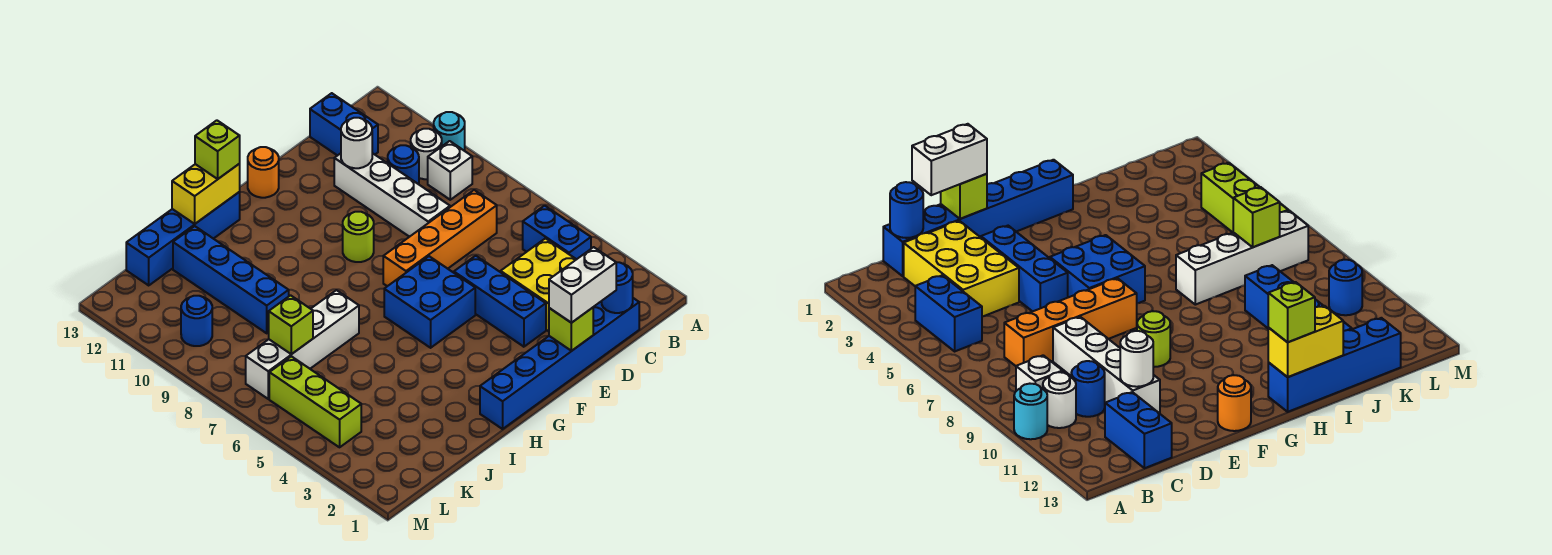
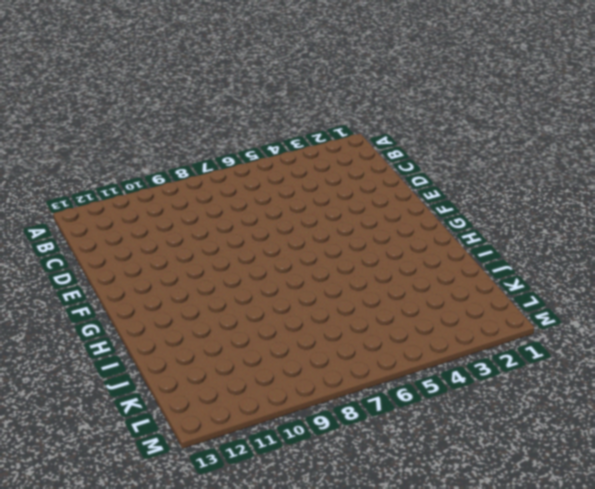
none -> cyan 1x1 round brick [434,112,465,151]
none -> blue 1x2 brick [523,206,591,259]
none -> white 1x1 brick [428,141,472,200]

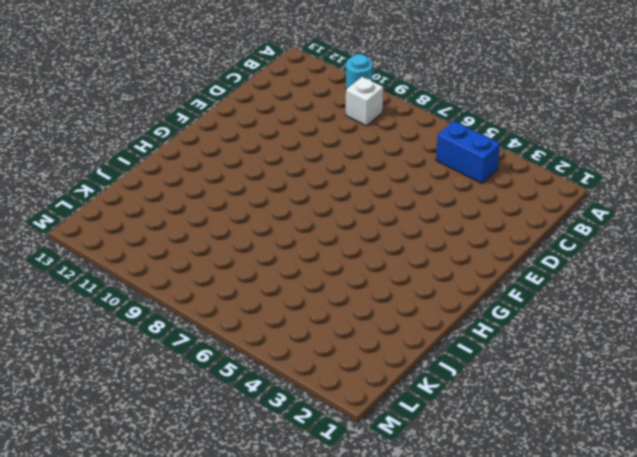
none -> white 1x1 round brick [411,129,442,179]
none -> blue 1x6 brick [480,298,639,429]
none -> yellow 2x3 brick [501,238,576,331]

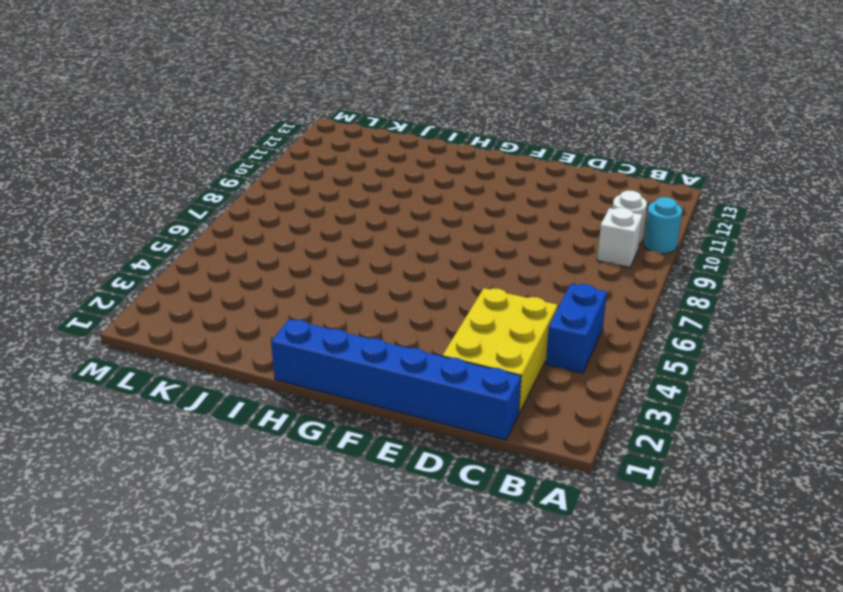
none -> orange 1x4 brick [383,190,497,286]
none -> blue 1x1 round brick [388,145,419,184]
none -> blue 1x2 brick [310,93,378,156]

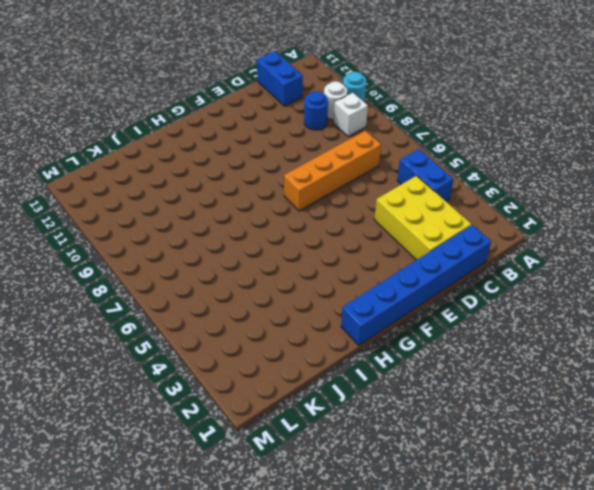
none -> white 1x4 brick [334,153,450,237]
none -> blue 1x3 brick [454,256,546,347]
none -> blue 2x2 brick [384,256,475,348]

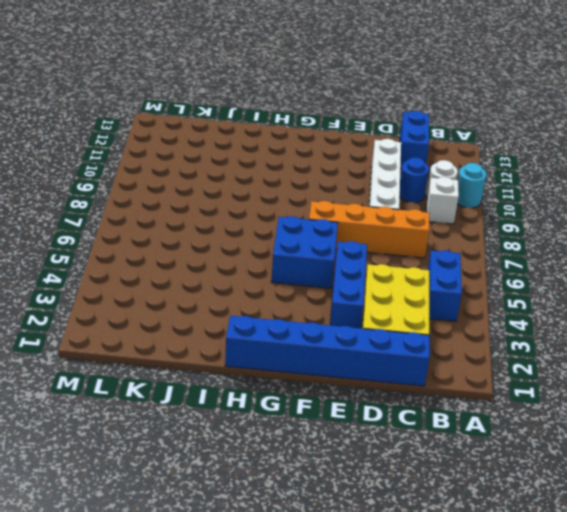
none -> lime 1x1 round brick [343,212,374,262]
none -> orange 1x1 round brick [248,147,279,198]
none -> blue 1x4 brick [126,192,240,285]

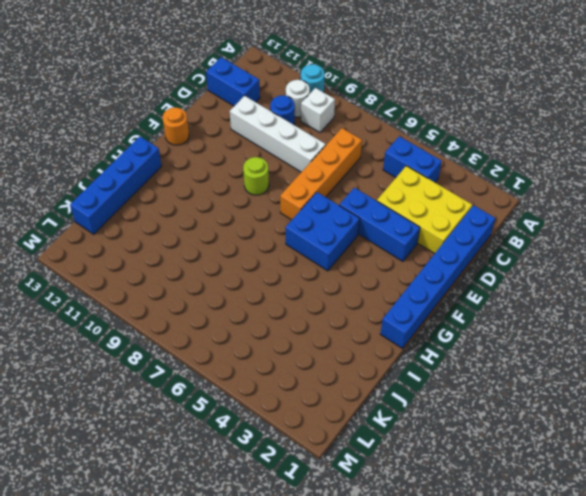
none -> white 1x4 brick [246,290,359,399]
none -> blue 1x4 brick [173,226,289,333]
none -> lime 1x3 brick [269,356,361,447]

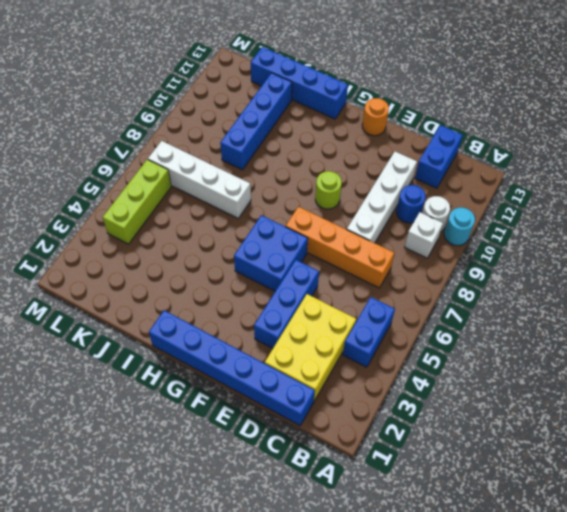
none -> blue 1x1 round brick [181,296,212,346]
none -> blue 1x1 round brick [601,262,633,313]
none -> white 1x1 round brick [341,118,372,168]

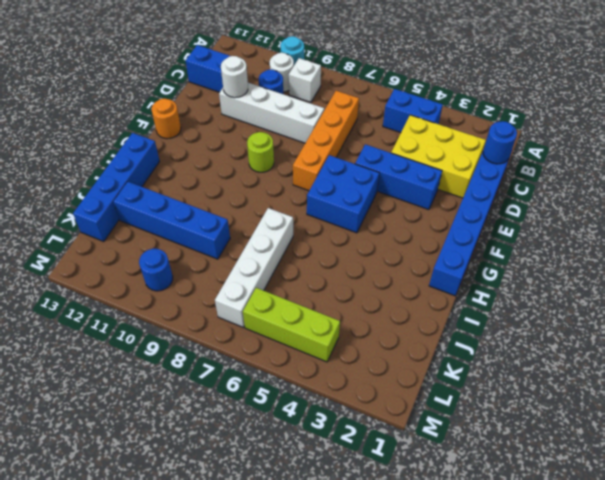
none -> lime 1x1 brick [549,308,593,351]
none -> yellow 1x2 brick [172,164,240,224]
none -> lime 1x1 brick [269,295,313,354]

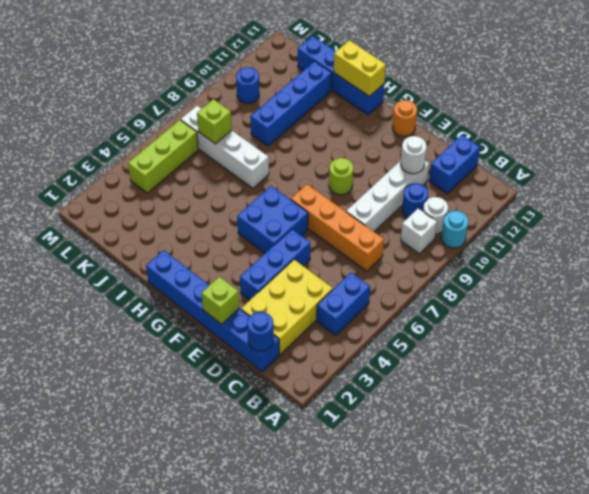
none -> white 1x2 brick [549,247,616,323]
none -> lime 1x1 brick [195,120,240,179]

